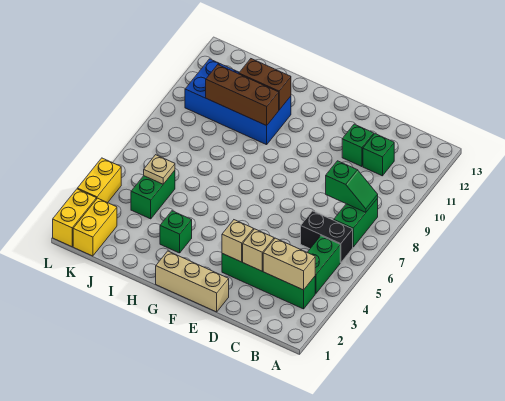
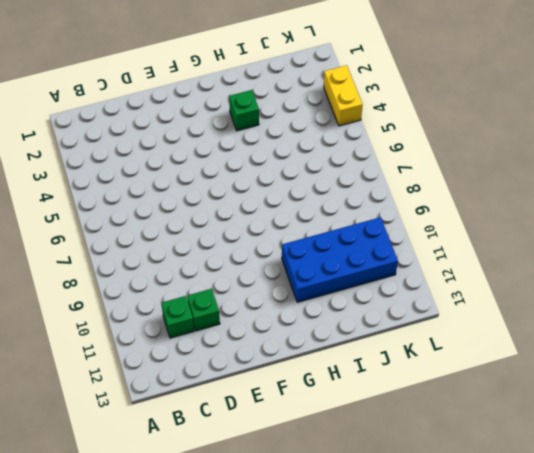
none -> green 1x4 brick [222,254,315,309]
none -> green 1x2 brick [307,236,340,293]
none -> black 1x2 brick [301,211,353,263]

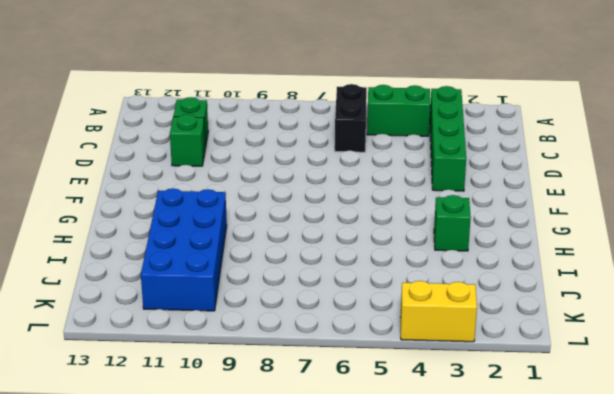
none -> green 1x2 brick [334,198,378,247]
none -> tan 1x3 brick [156,251,229,312]
none -> green 1x2 brick [131,171,175,219]

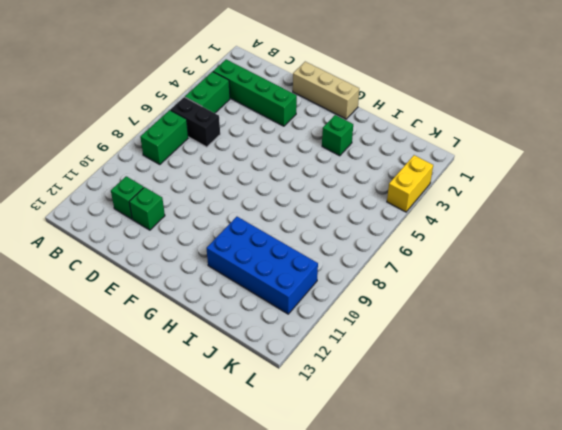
none -> green 1x2 brick [131,171,175,219]
none -> yellow 1x2 brick [73,198,117,256]
none -> yellow 1x2 brick [53,189,96,247]

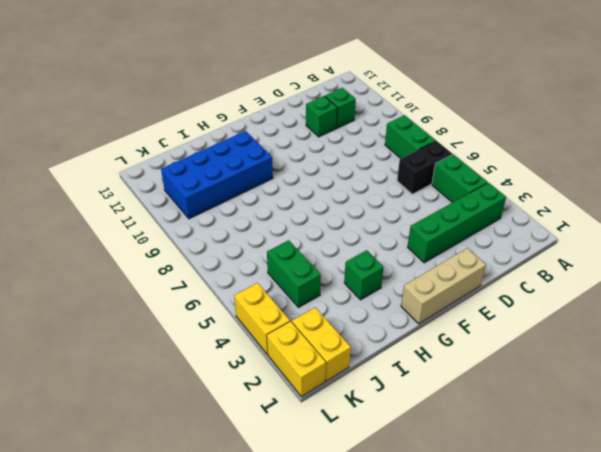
none -> tan 1x2 brick [263,238,315,290]
none -> green 1x2 slope [326,161,378,212]
none -> tan 1x1 brick [243,229,274,271]

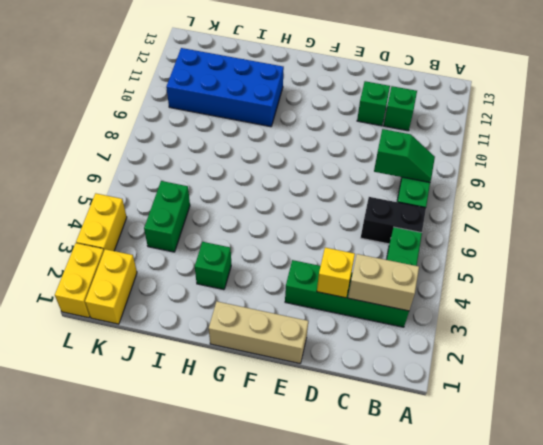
yellow 1x1 brick [317,248,355,298] -> tan 1x1 brick [243,229,274,271]
none -> tan 1x1 brick [222,220,254,262]
none -> brown 1x3 brick [206,65,279,126]
none -> brown 1x2 brick [239,59,291,110]

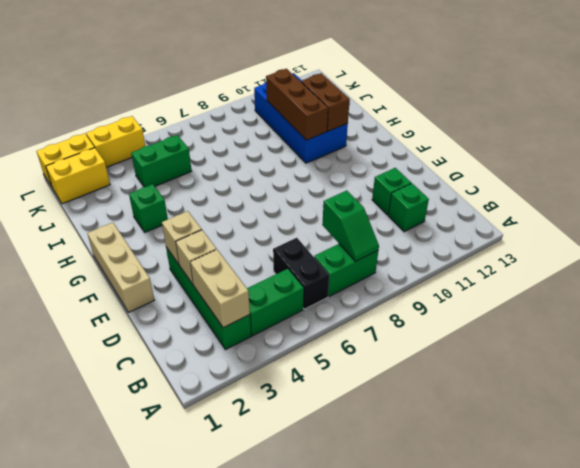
none -> tan 1x1 plate [144,155,175,184]

